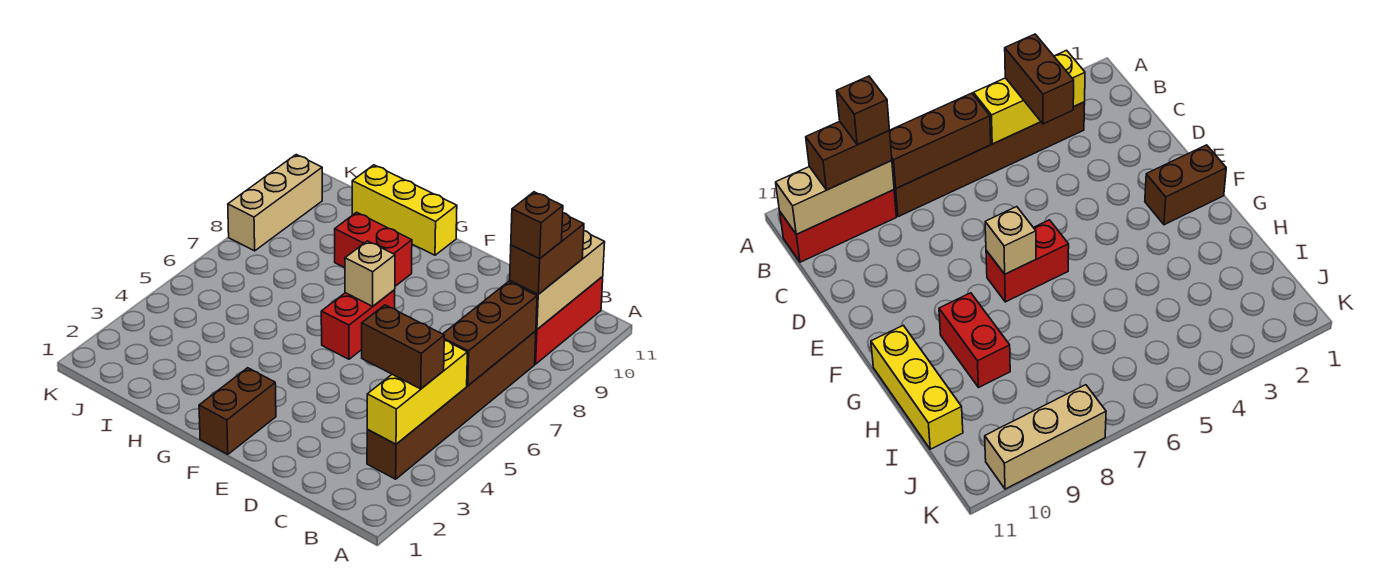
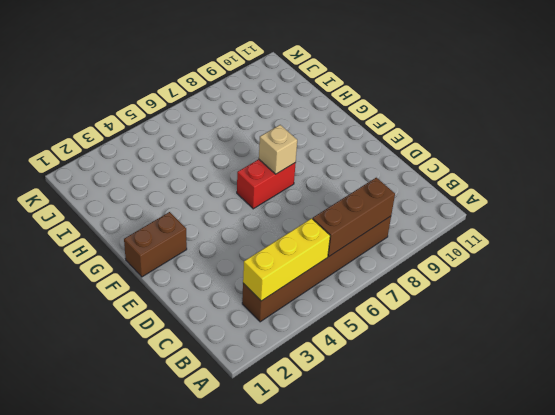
none -> red 1x3 brick [535,277,603,364]
none -> red 1x2 brick [335,212,412,286]
none -> yellow 1x3 brick [352,165,457,255]

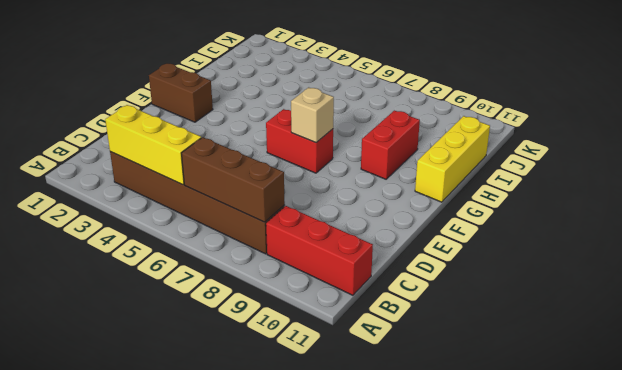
none -> tan 1x3 brick [228,155,322,251]
none -> tan 1x3 brick [510,231,605,330]
none -> brown 1x2 brick [362,305,444,389]

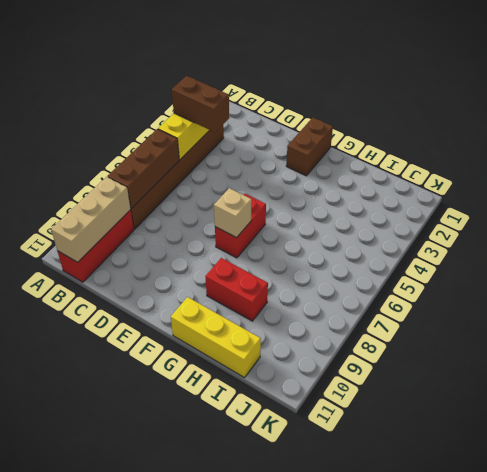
none -> tan 1x3 brick [228,155,322,251]
none -> brown 1x2 brick [510,213,584,294]
none -> brown 1x1 brick [511,192,563,258]

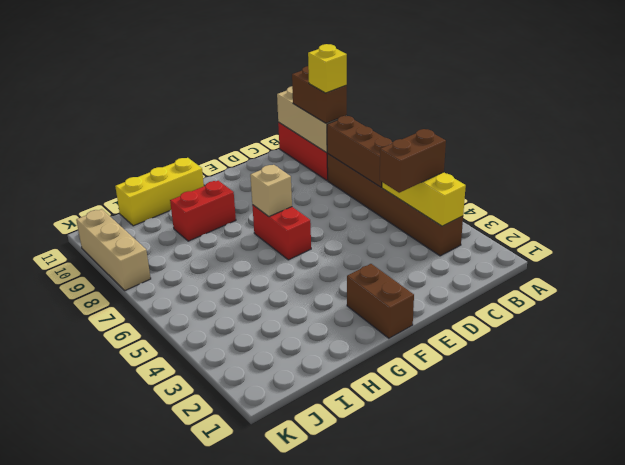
yellow 1x1 brick [308,44,347,93] -> brown 1x1 brick [511,192,563,258]

